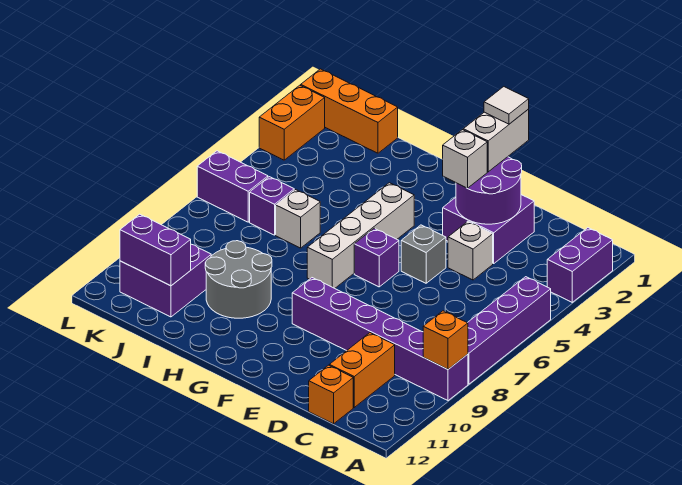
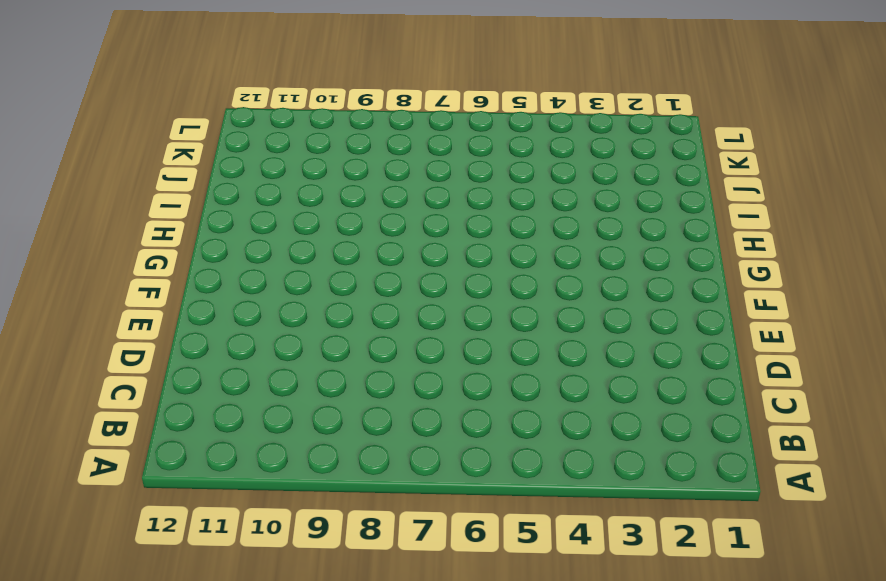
none -> purple 1x2 brick [547,228,613,302]
none -> purple 1x4 brick [468,277,551,384]
none -> purple 1x6 brick [292,278,468,401]

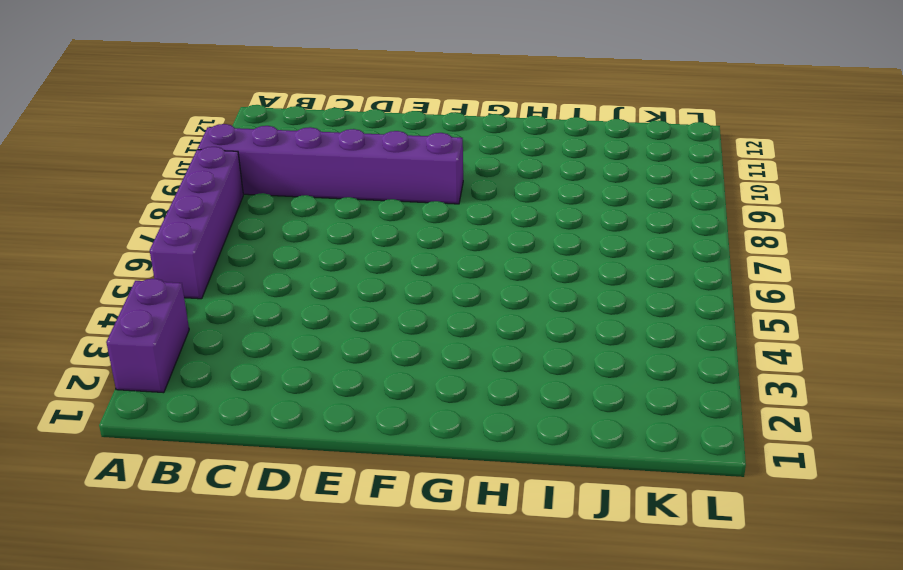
none -> orange 1x2 brick [329,333,395,407]
none -> orange 1x1 brick [309,365,353,424]
none -> purple 2x2 brick [443,195,534,264]

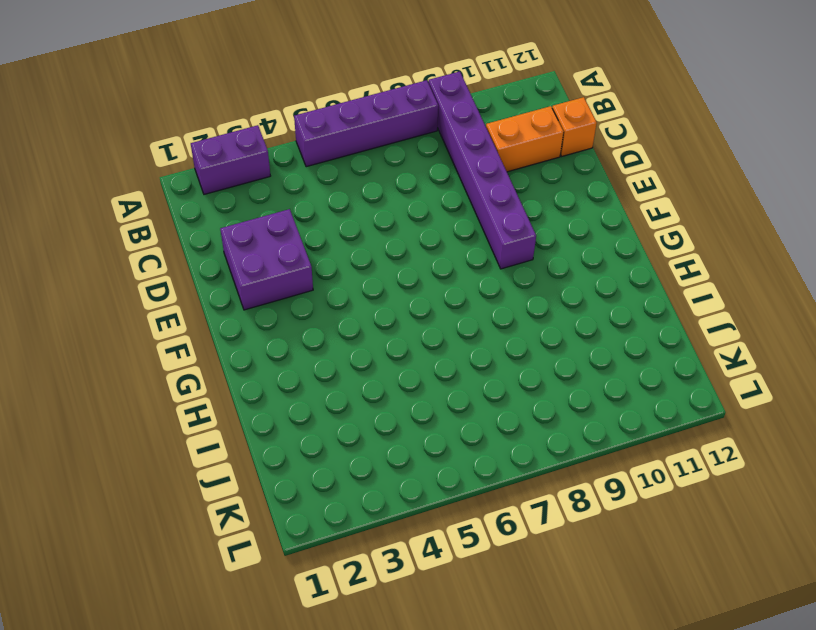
none -> white 1x1 brick [448,222,493,280]
none -> grey 1x1 brick [401,225,446,283]
none -> purple 1x1 brick [354,228,399,287]

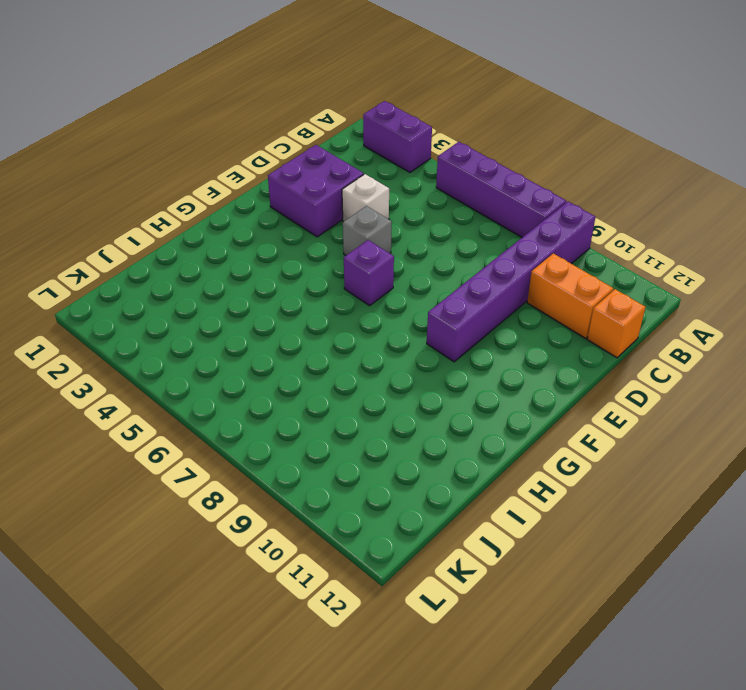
none -> white 1x4 brick [307,183,414,288]
none -> grey 2x2 round brick [205,241,272,318]
none -> white 1x1 brick [276,190,320,248]

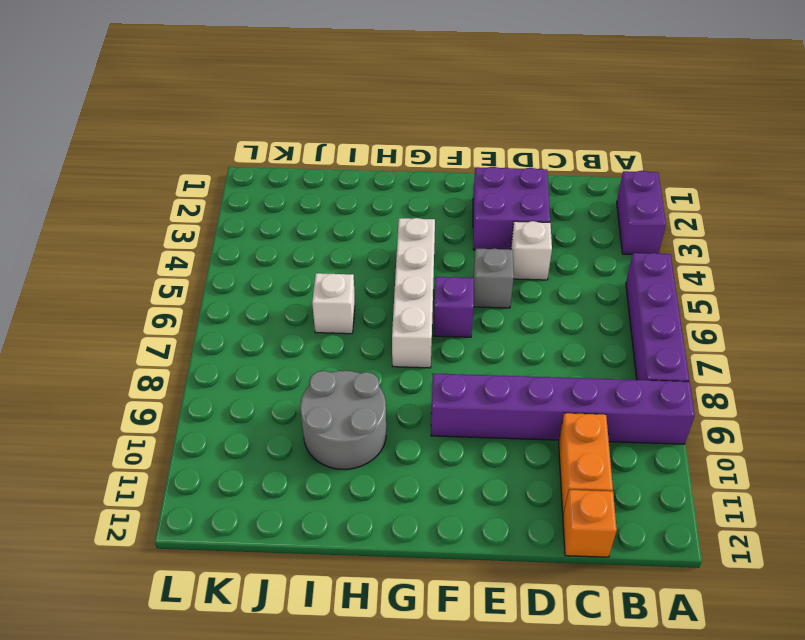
none -> orange 1x3 brick [301,69,398,153]
none -> purple 1x1 brick [250,177,294,235]
none -> purple 2x2 brick [120,244,211,317]

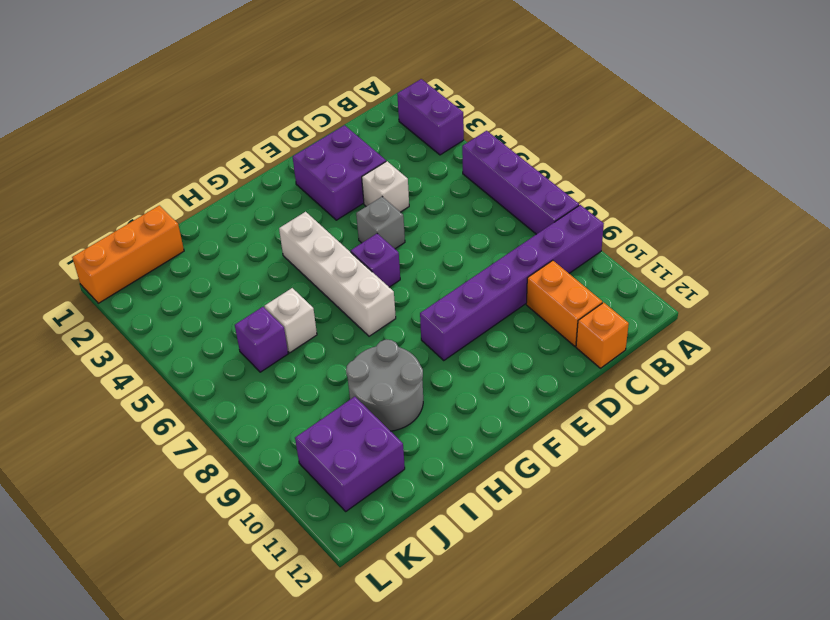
none -> purple 1x2 brick [197,151,268,222]
none -> orange 1x2 brick [259,85,325,160]
none -> orange 1x1 brick [423,311,468,369]

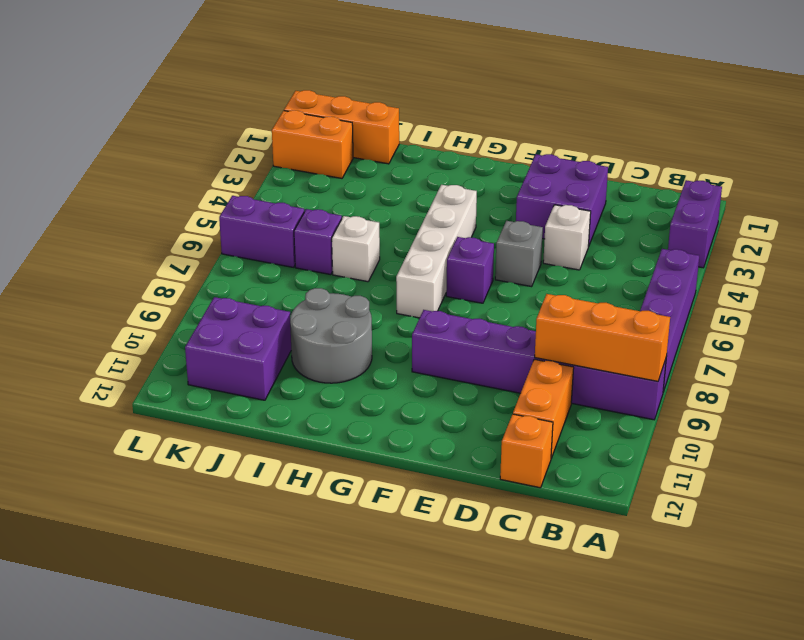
orange 1x3 brick [535,294,670,381] -> orange 1x1 brick [423,311,468,369]
orange 1x2 brick [272,110,353,178] -> orange 1x2 brick turned to [259,85,325,160]
none -> purple 2x2 round brick [456,157,522,224]
none -> purple 1x2 brick [120,214,191,286]
none -> white 1x2 brick [463,109,529,172]

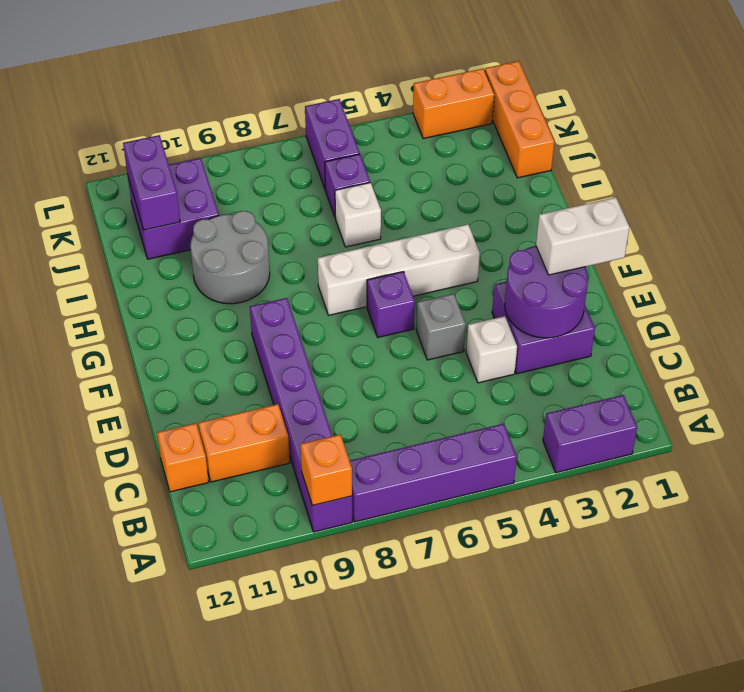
none -> white 1x1 brick [443,130,487,188]
none -> white 1x1 tile [484,87,529,124]

